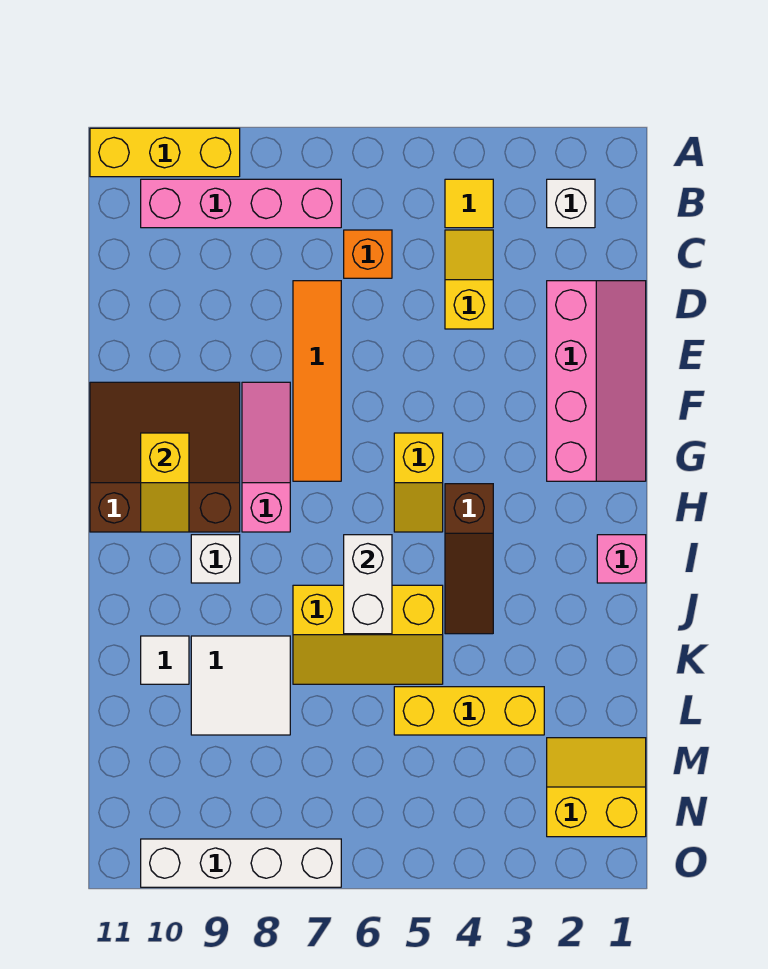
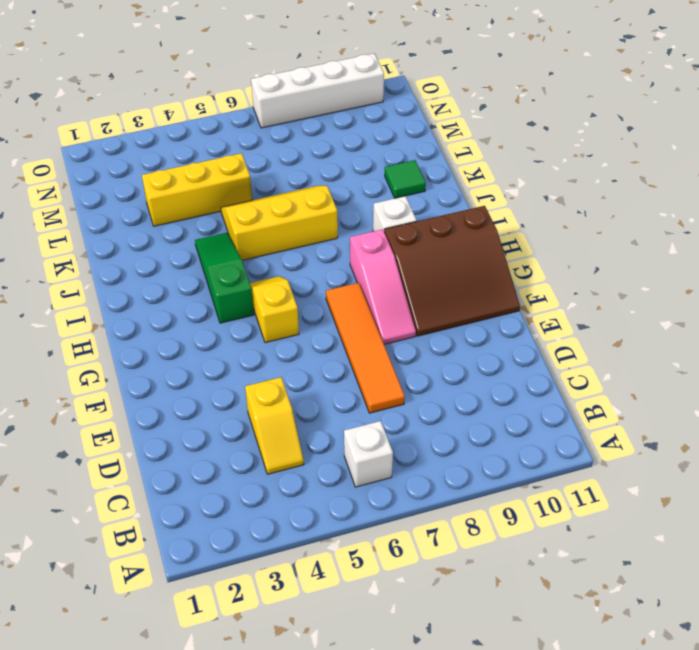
white 1x1 brick [344,421,393,487] -> white 1x1 brick moved to [547,179,595,228]
green 1x3 slope [195,233,254,323] -> brown 1x3 slope [445,484,493,634]
green 1x1 tile [385,160,426,198] -> white 1x1 tile [141,636,189,684]
none -> yellow 1x3 brick [90,128,240,177]
none -> yellow 1x1 tile [445,179,493,228]
none -> pink 1x4 brick [141,179,341,228]

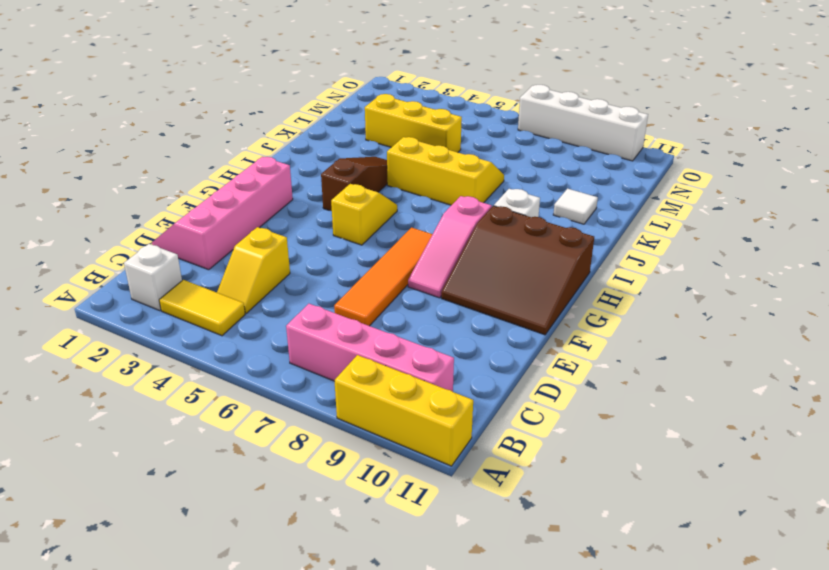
yellow 1x2 tile [159,280,245,336] -> yellow 1x1 tile [445,179,493,228]
none -> orange 1x1 brick [344,230,392,278]
none -> pink 1x1 brick [597,535,646,583]
none -> white 2x2 tile [191,636,290,735]

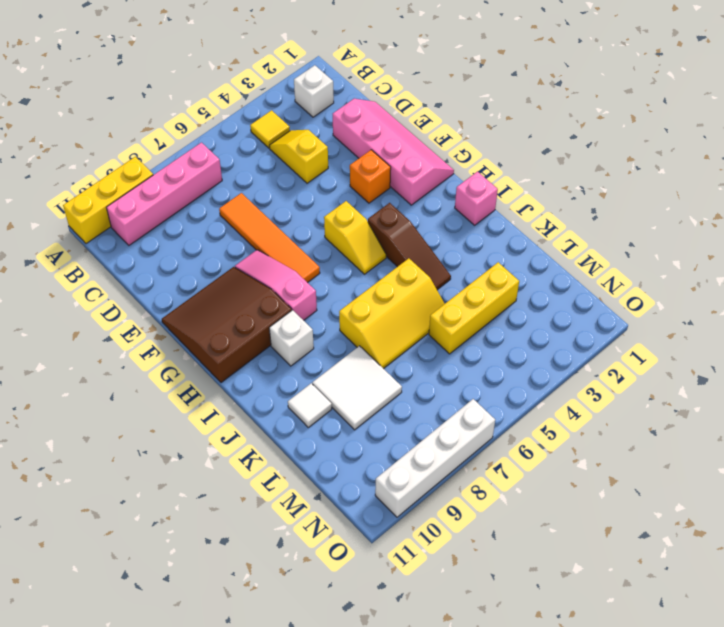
orange 1x1 brick [350,150,391,203] -> orange 1x1 brick moved to [344,230,392,278]
none -> yellow 2x2 slope [547,738,646,837]
none -> yellow 1x2 slope [141,433,189,532]
none -> white 1x2 brick [344,535,392,634]

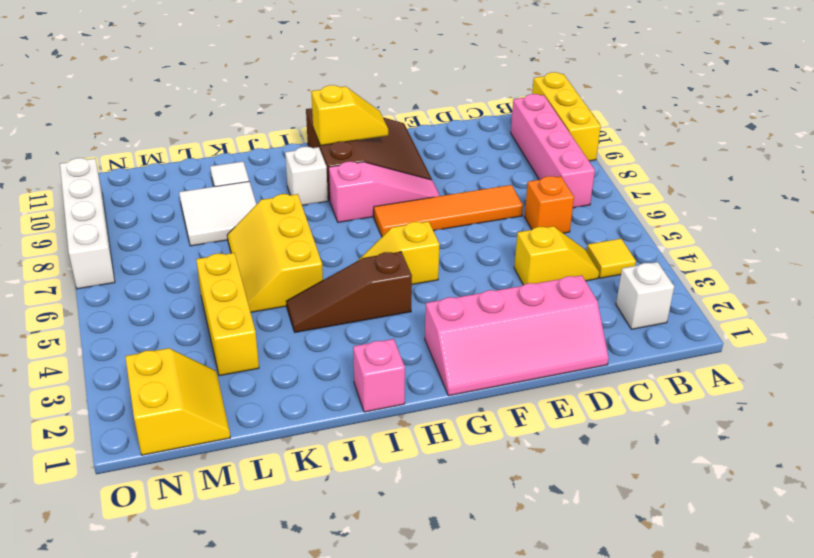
yellow 1x2 slope [311,85,388,145] -> yellow 1x2 slope turned to [141,433,189,532]
none -> white 1x2 brick [344,535,392,634]

